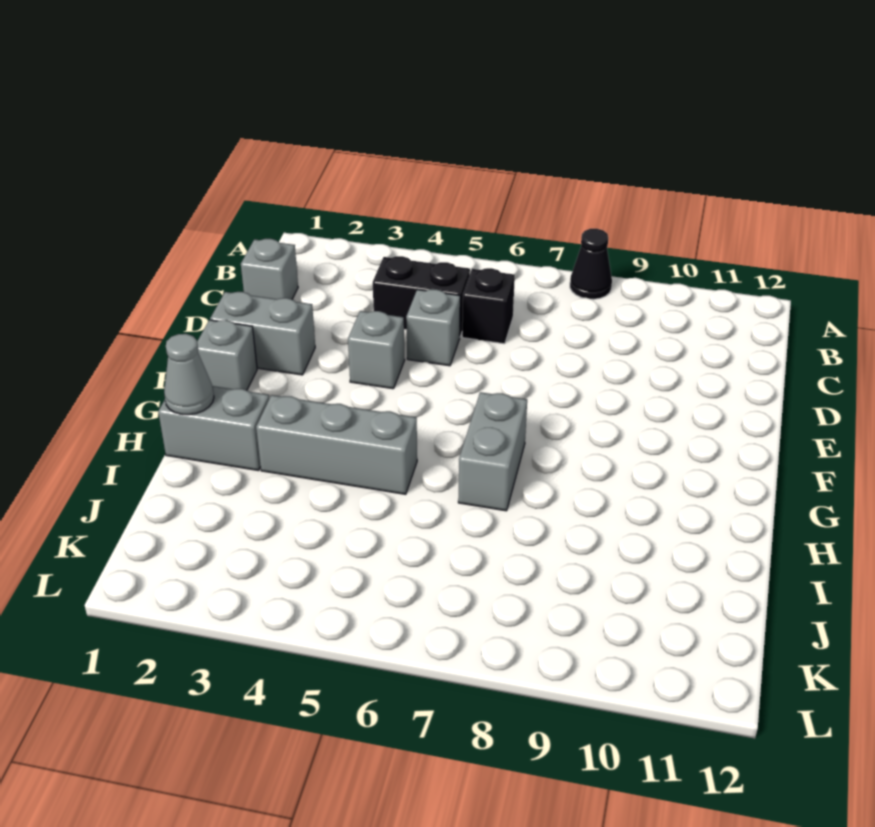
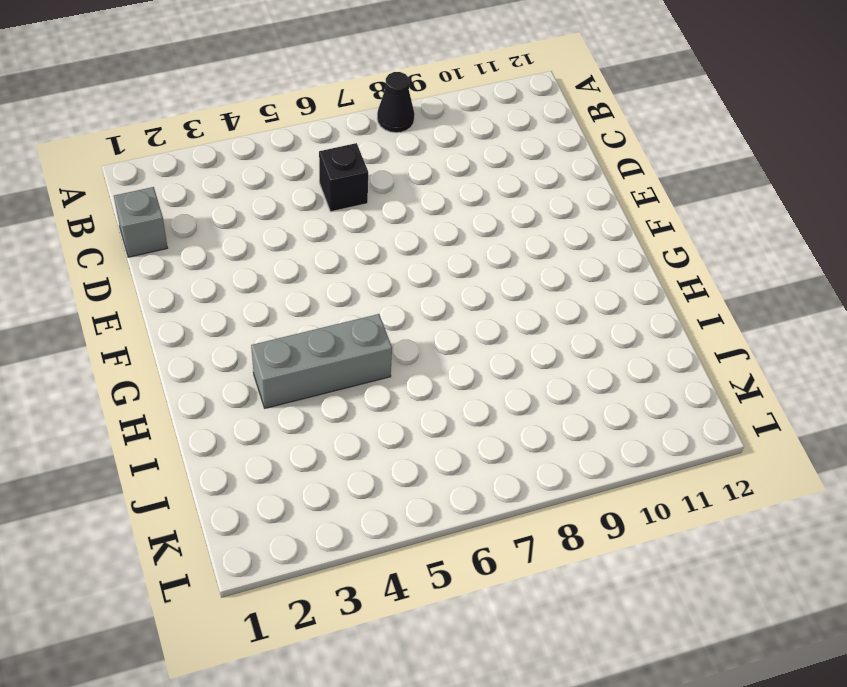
none -> black 1x2 brick [373,256,470,336]
none -> grey 1x1 brick [406,289,460,366]
none -> grey 1x2 brick [210,292,315,375]

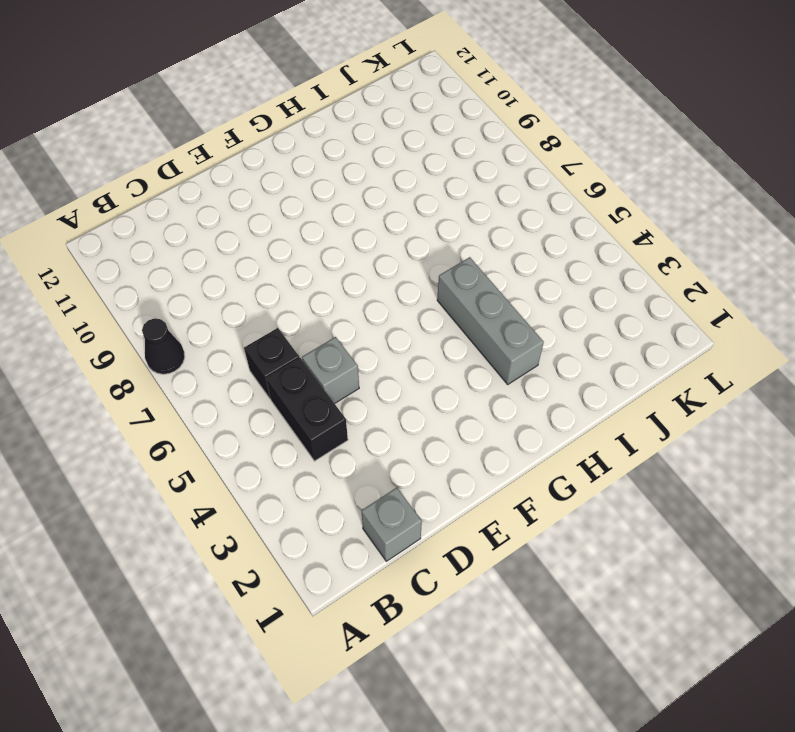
none -> grey 1x2 brick [210,292,315,375]
none -> grey 1x1 brick [348,311,405,389]
none -> grey 1x1 brick [197,320,257,390]

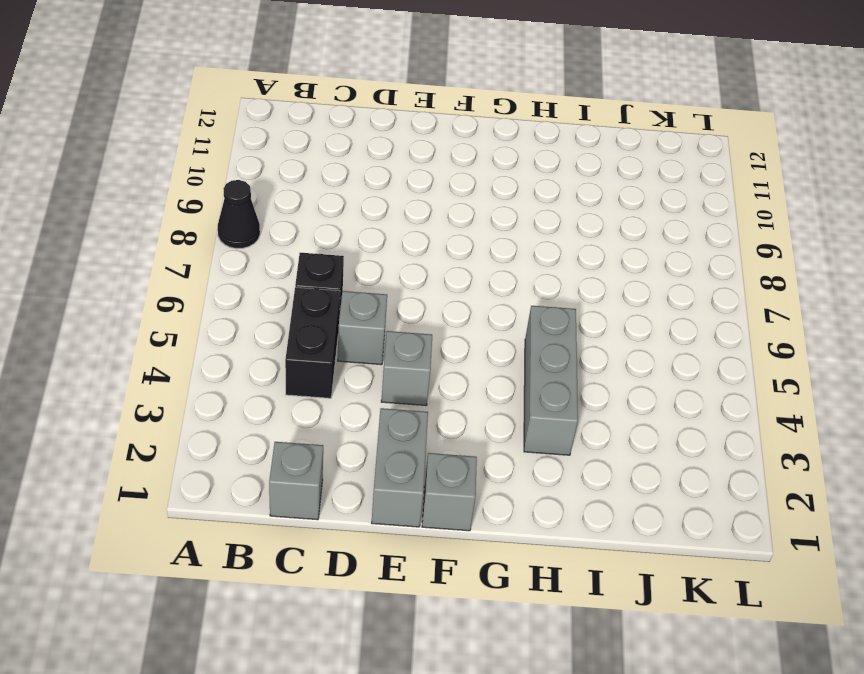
none -> grey 1x2 brick [458,392,527,511]
none -> grey 1x2 brick [158,386,269,471]
none -> grey 1x1 cone [164,334,214,415]

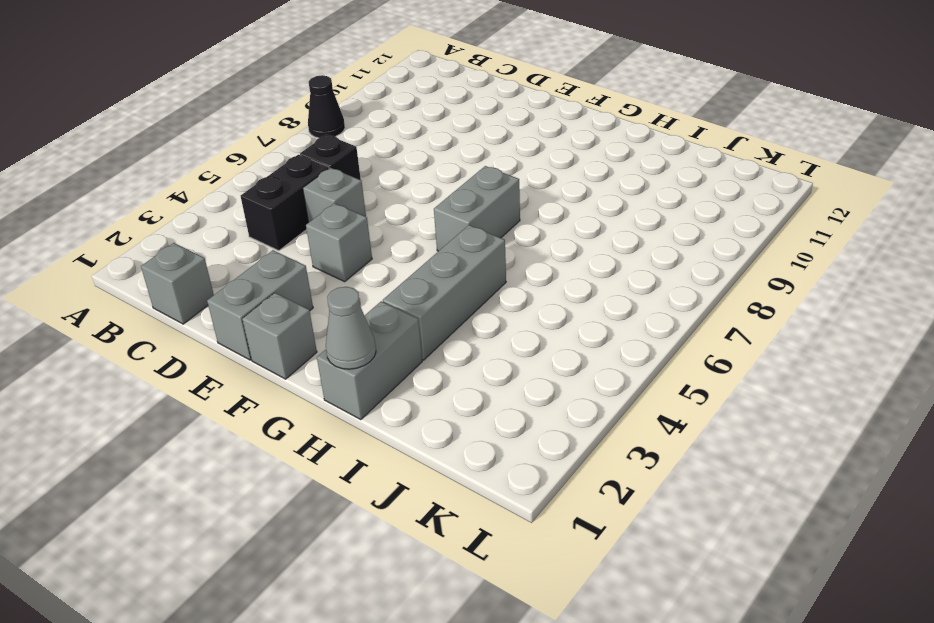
grey 1x2 brick [434,166,520,251] -> grey 1x2 brick turned to [458,392,527,511]

